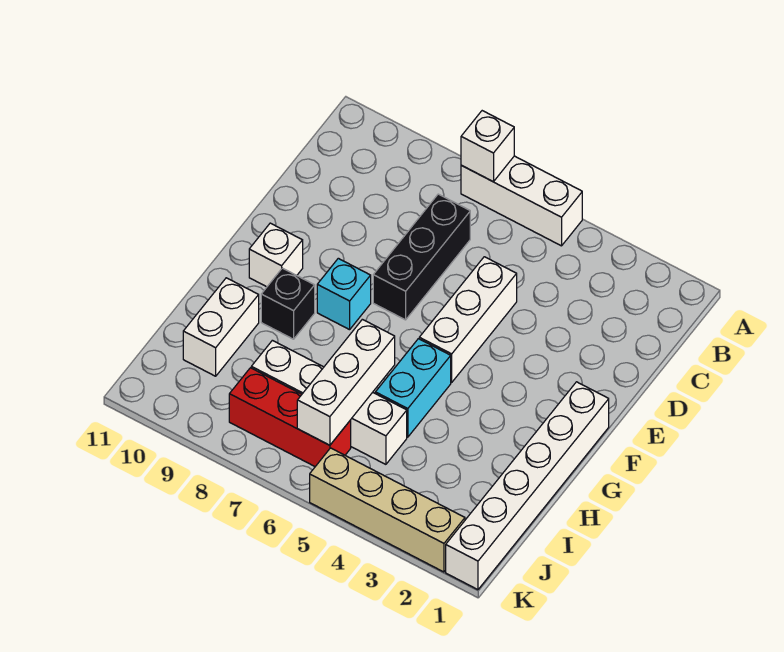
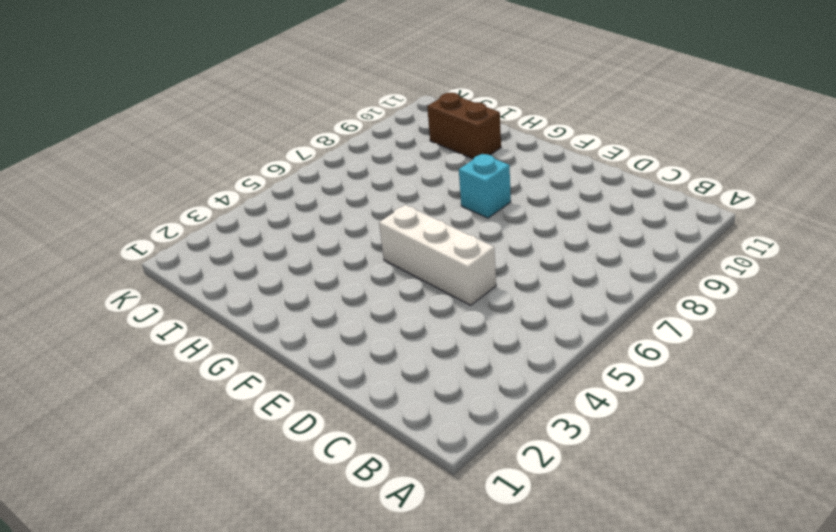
brown 1x2 brick [427,93,501,159] -> white 1x2 brick [183,278,259,376]
none -> white 1x3 brick [461,156,582,246]
none -> black 1x3 brick [373,194,470,320]
none -> white 1x6 brick [446,382,609,590]

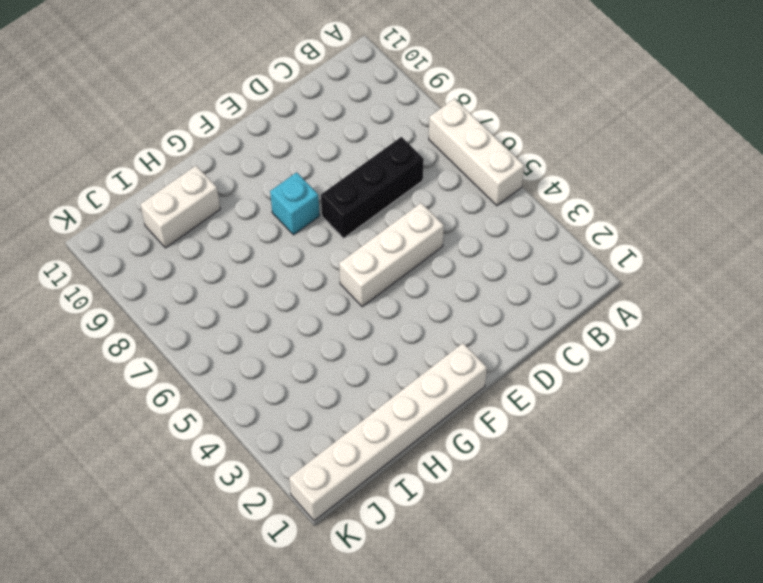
none -> white 1x1 brick [249,223,303,287]
none -> cyan 1x2 brick [375,339,451,437]
none -> black 1x1 brick [261,268,315,339]

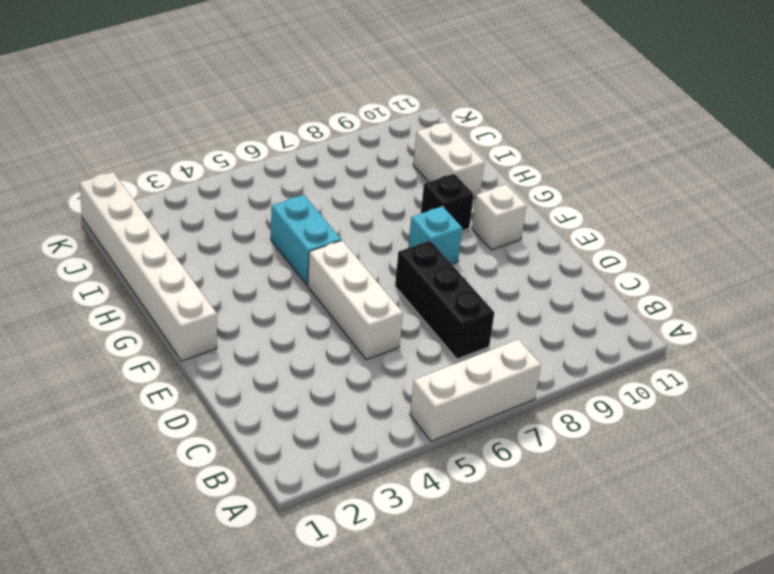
none -> white 1x4 brick [251,340,407,464]
none -> red 1x3 brick [229,368,351,467]
none -> tan 1x4 brick [310,448,465,572]

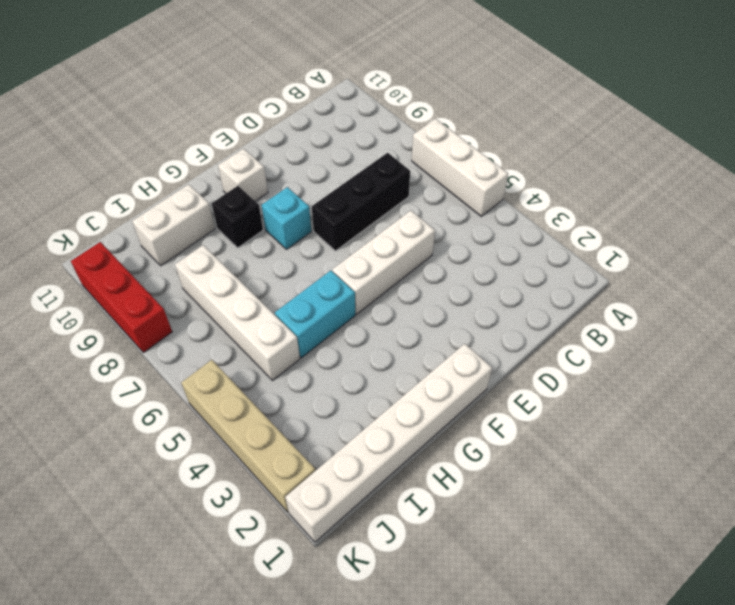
red 1x3 brick [71,242,172,353] -> red 1x3 brick moved to [229,368,351,467]
none -> white 1x1 brick [461,111,514,182]
none -> white 1x3 brick [297,319,395,445]

